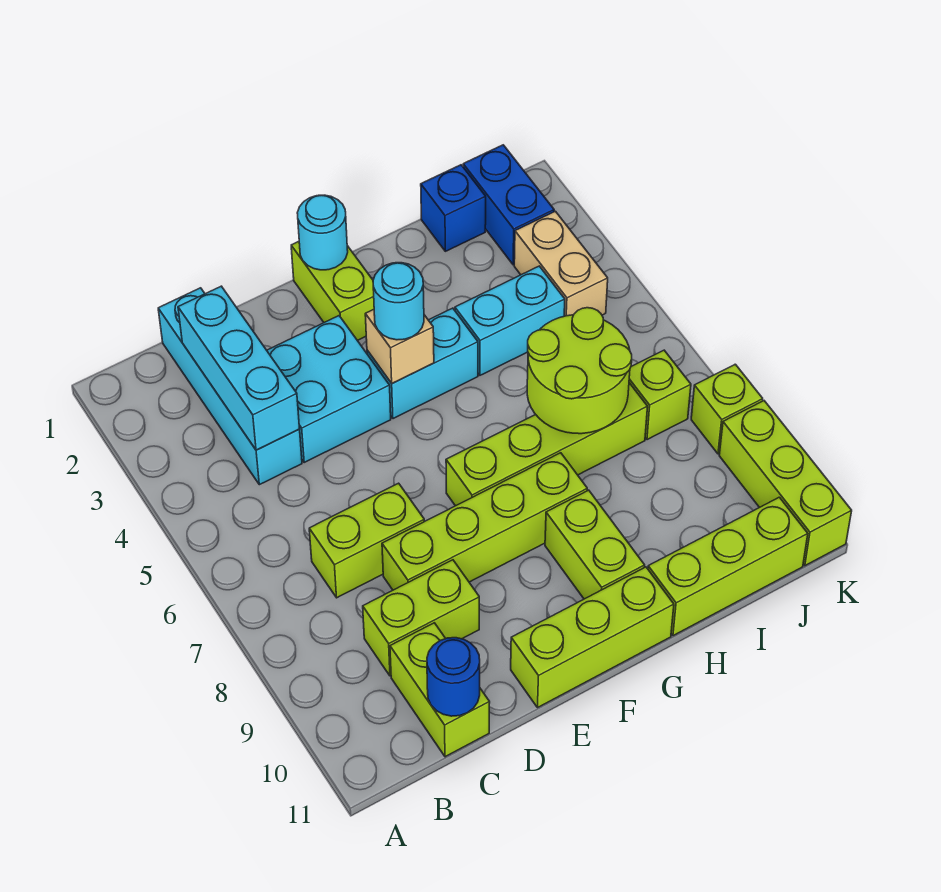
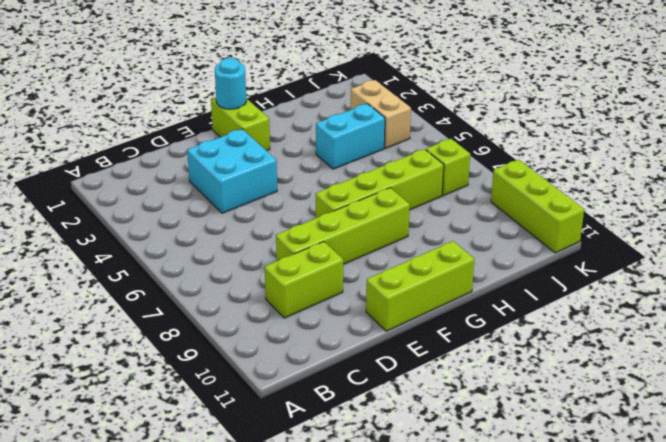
none -> cyan 1x4 brick [158,288,302,485]
none -> lime 1x2 brick [309,483,424,598]
none -> lime 1x2 brick [390,623,490,757]

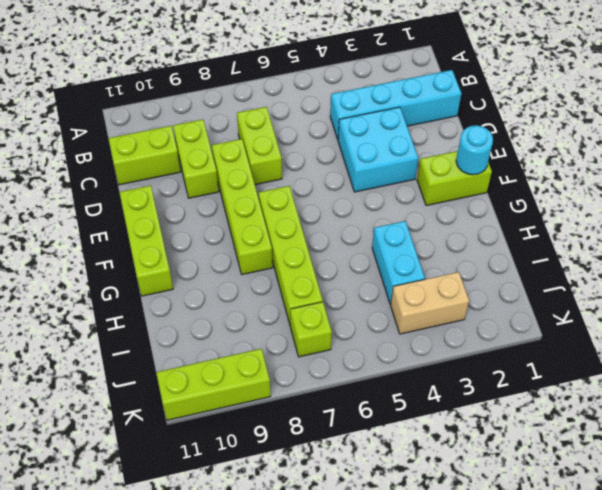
none -> cyan 1x2 brick [367,308,478,419]
none -> lime 1x2 brick [545,490,645,599]
none -> lime 1x3 brick [648,497,808,636]

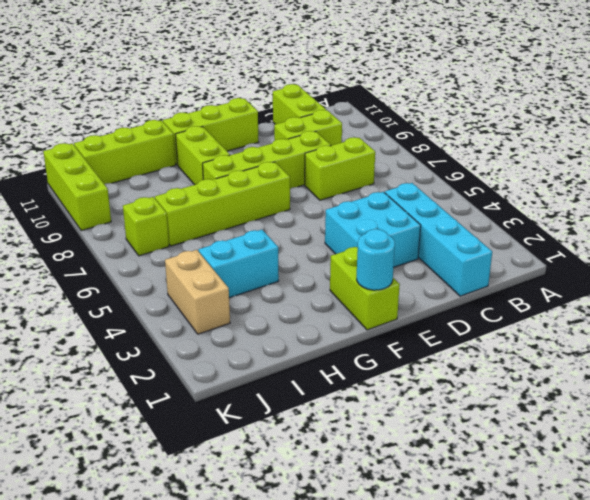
none -> cyan 1x2 brick [367,308,478,419]
none -> blue 1x1 brick [421,165,486,251]
none -> blue 1x2 brick [463,145,554,265]

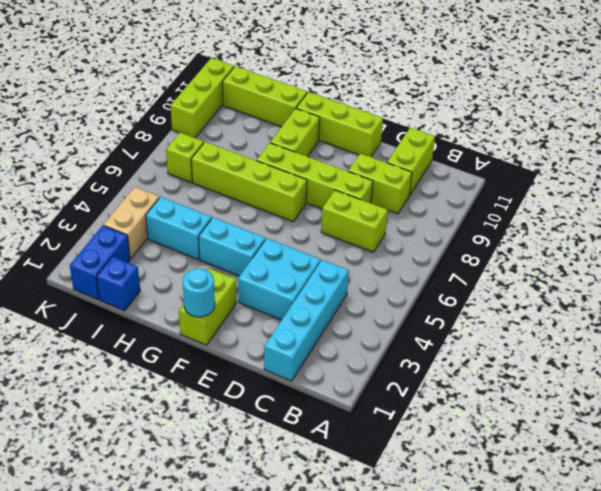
none -> lime 1x1 brick [691,364,763,454]
none -> cyan 1x3 brick [178,286,300,450]
none -> blue 1x1 round brick [427,638,480,716]

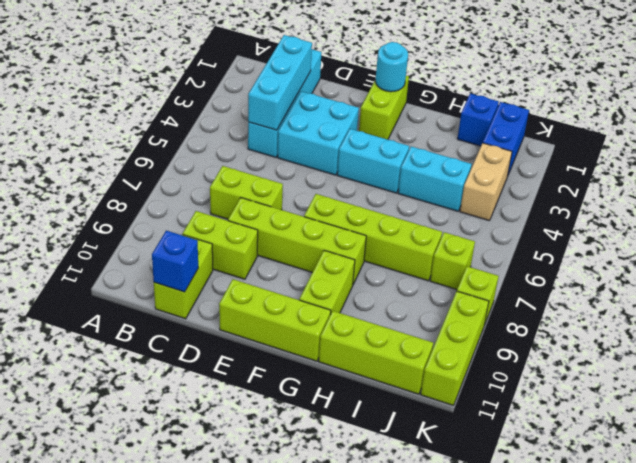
blue 1x1 brick [152,231,198,292] -> blue 1x1 round brick [427,638,480,716]
none -> tan 1x1 brick [365,309,434,383]
none -> lime 2x2 round brick [527,308,632,434]
none -> cyan 1x1 round brick [373,263,424,340]

